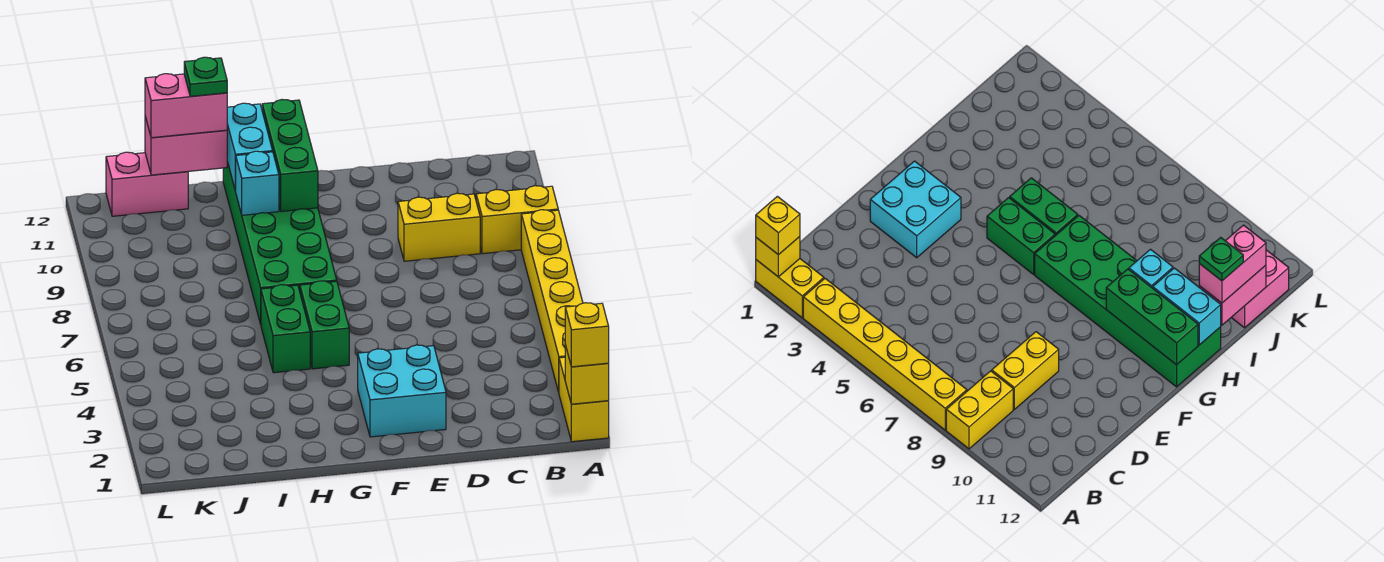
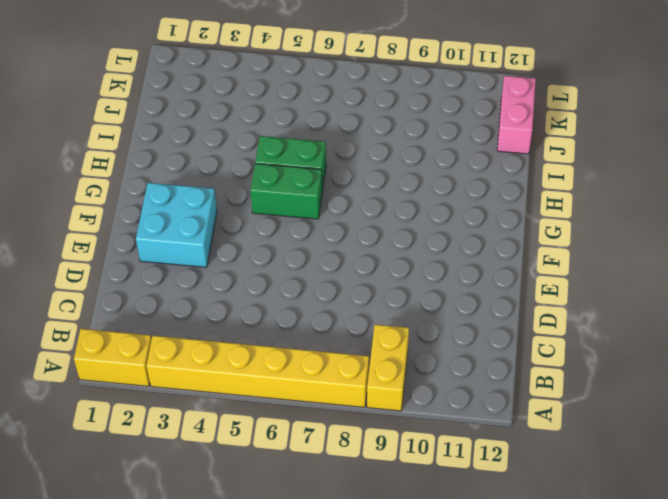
none -> yellow 1x2 brick [398,193,480,261]
none -> green 2x6 brick [223,162,337,324]
none -> yellow 1x1 brick [565,345,609,404]

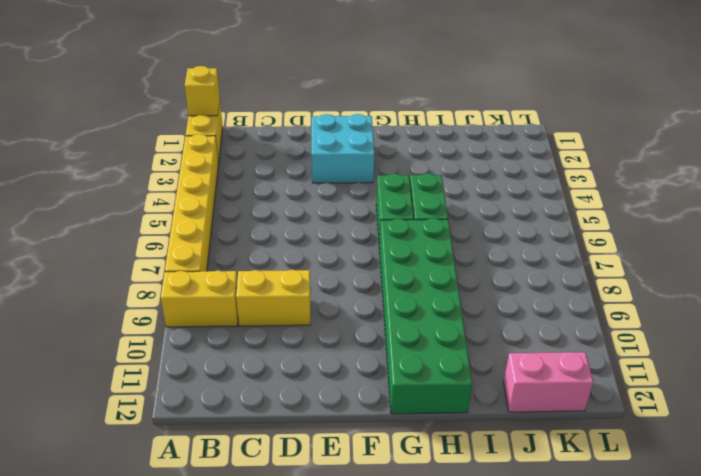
none -> green 1x3 brick [262,100,318,211]
none -> cyan 1x1 brick [235,151,279,215]
none -> cyan 1x2 brick [227,103,273,191]

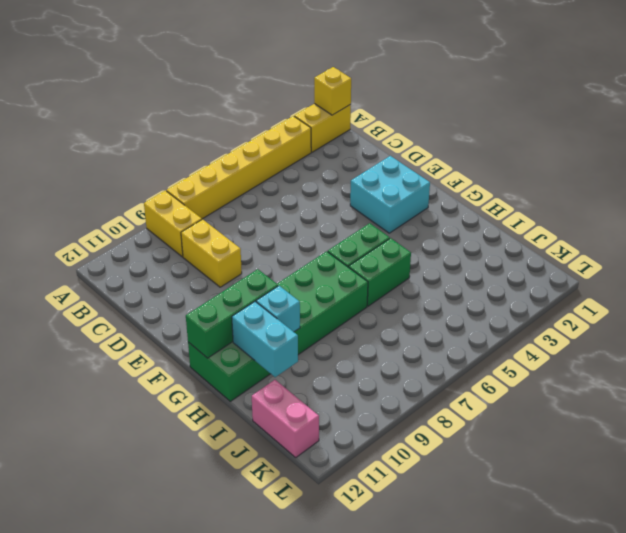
cyan 1x2 brick [232,302,298,377] -> cyan 1x2 brick turned to [227,103,273,191]
none -> pink 1x2 brick [145,117,227,175]
none -> yellow 1x1 brick [565,303,609,367]
none -> pink 1x2 brick [145,74,227,138]

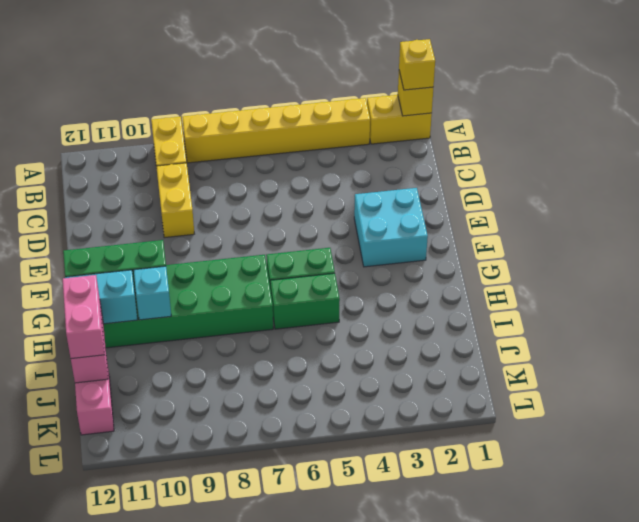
none -> green 1x1 plate [184,57,227,96]

